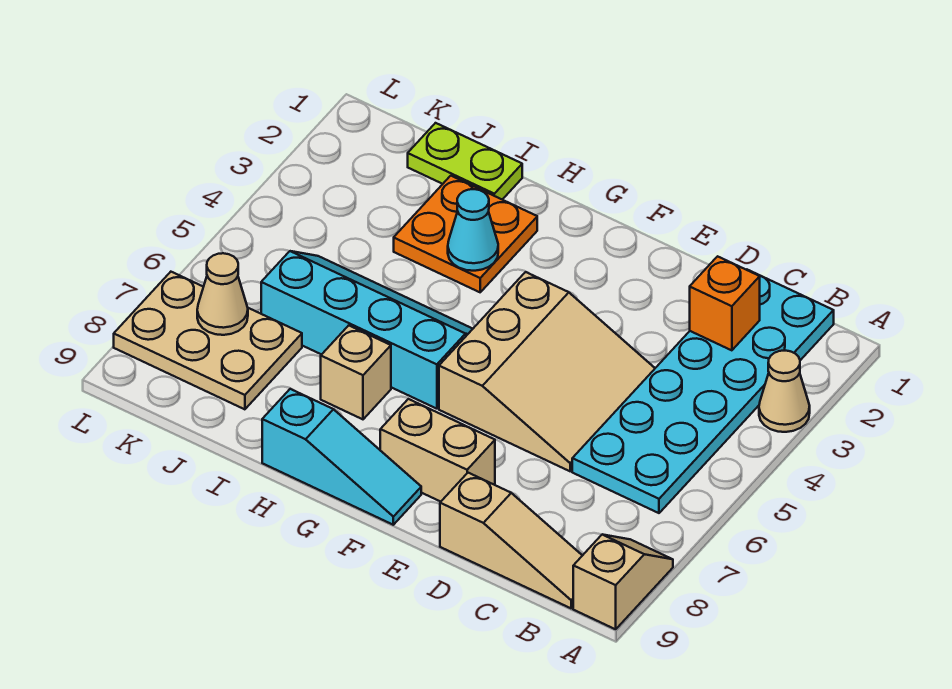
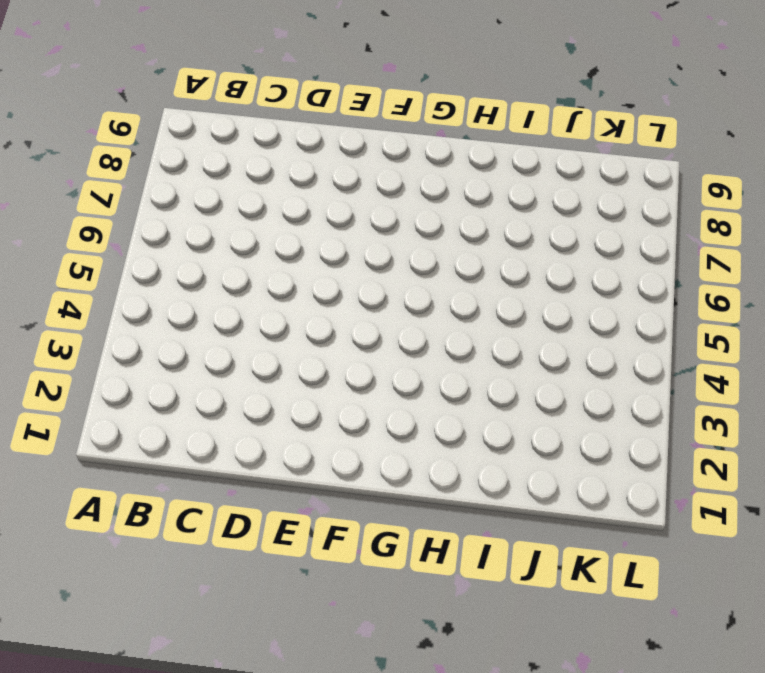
none -> tan 1x1 cone [759,351,810,432]
none -> tan 1x2 slope [573,535,673,629]
none -> cyan 2x6 plate [572,269,834,513]

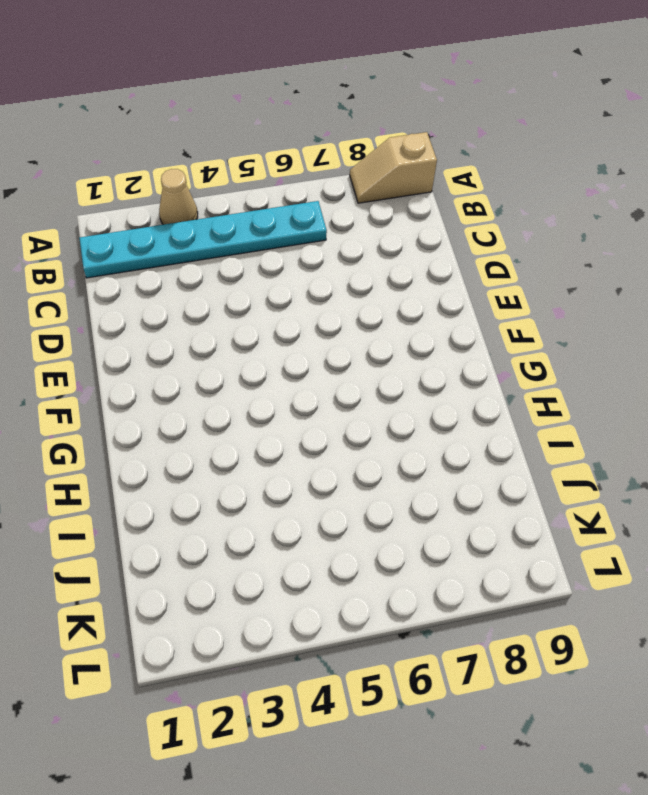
cyan 1x6 plate [80,201,327,278] -> cyan 2x6 plate [572,269,834,513]
none -> tan 1x3 slope [440,473,582,608]
none -> tan 3x3 slope [439,272,655,471]
none -> tan 1x2 brick [380,399,495,502]

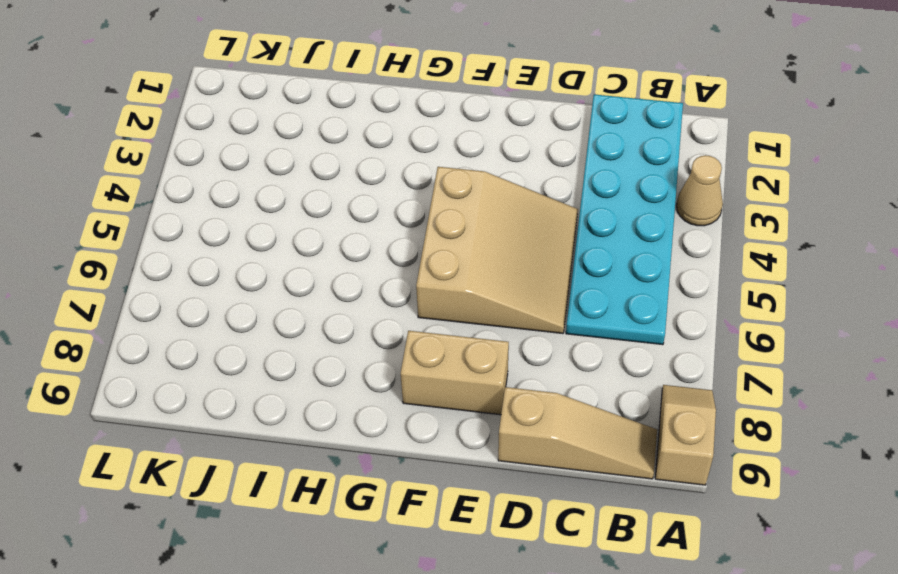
none -> cyan 1x3 slope [262,389,421,525]
none -> cyan 2x4 slope [261,251,472,409]
none -> orange 2x2 plate [394,176,537,292]

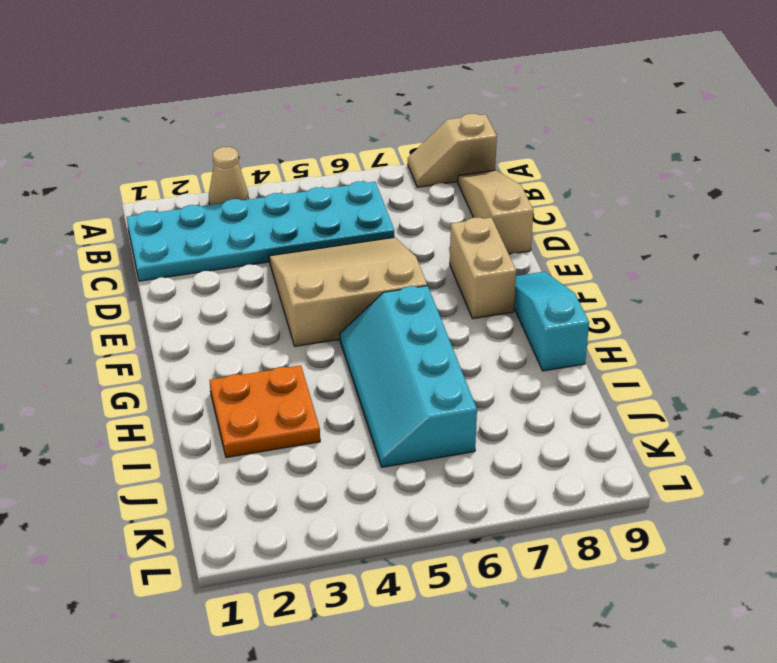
none -> tan 1x1 brick [321,326,391,419]
none -> lime 1x2 plate [408,123,522,200]
none -> tan 2x3 plate [114,272,302,409]

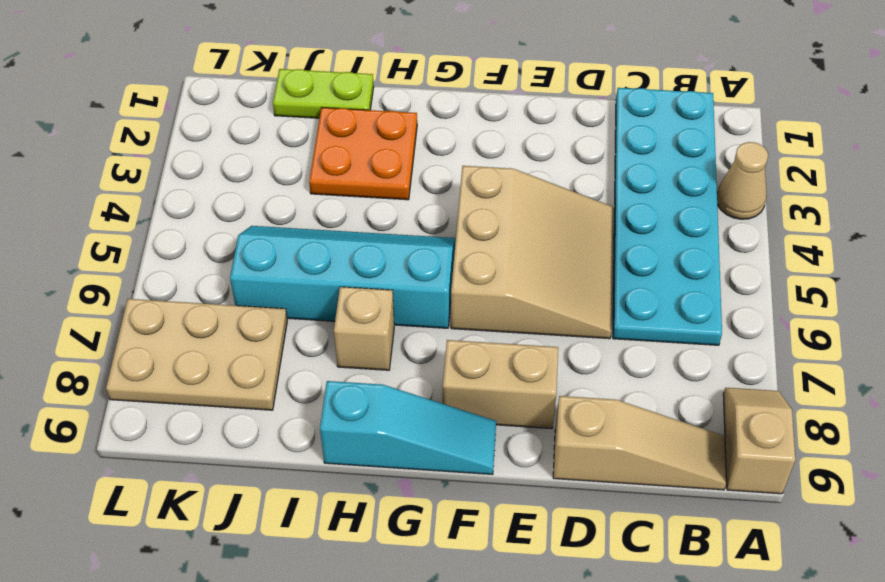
none -> orange 1x1 brick [690,256,760,350]
none -> cyan 1x1 cone [448,189,498,271]
none -> tan 1x1 cone [197,253,248,335]

